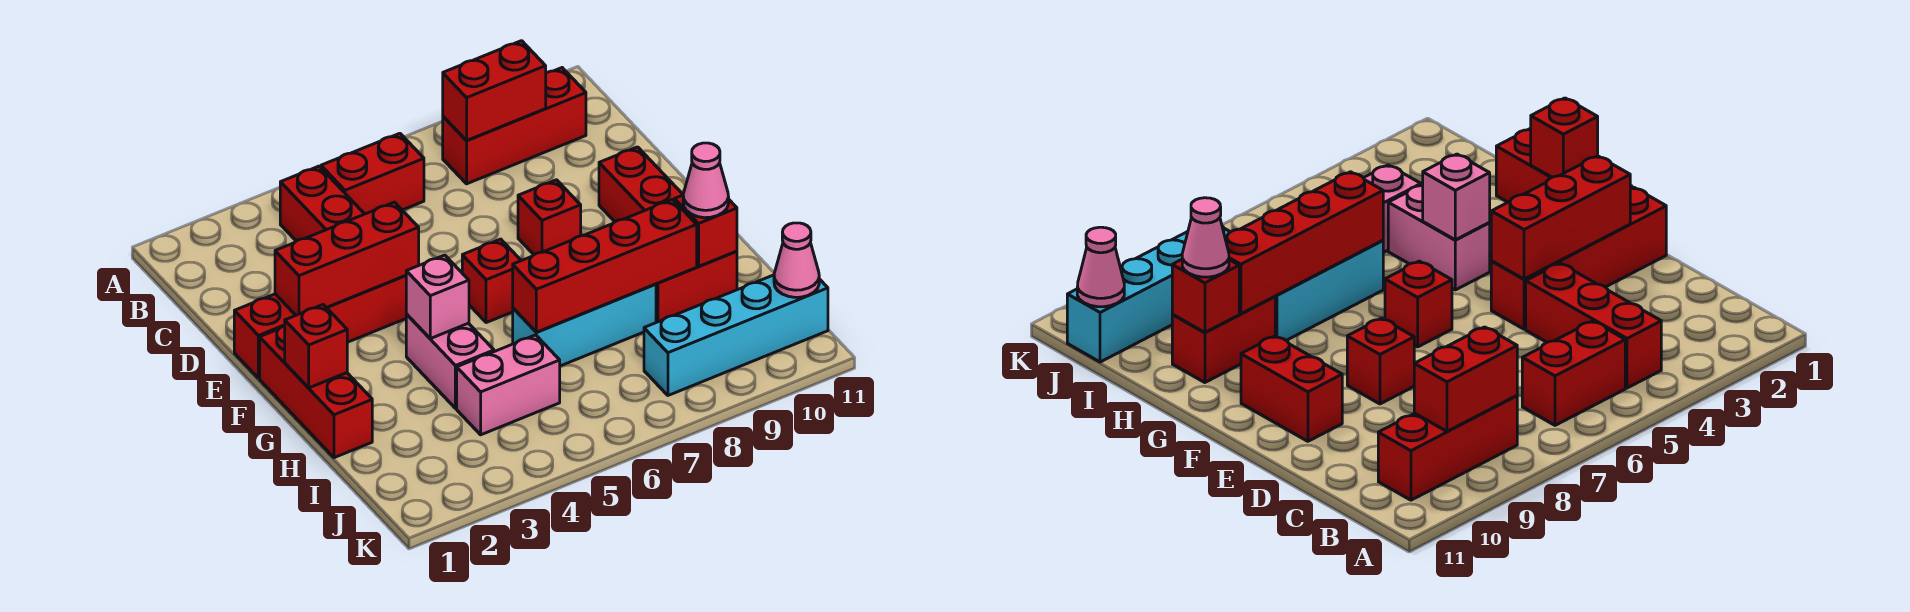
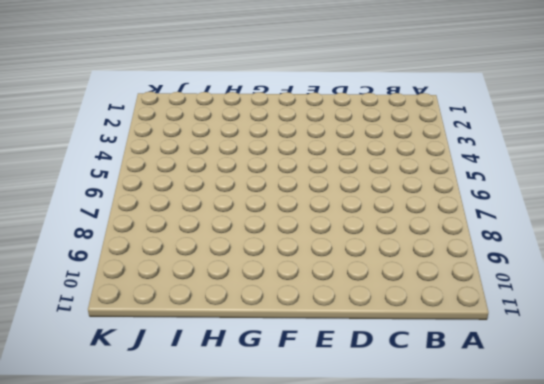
none -> red 1x3 brick [280,166,364,241]
none -> red 1x2 brick [321,133,424,214]
none -> red 1x3 brick [442,68,586,184]

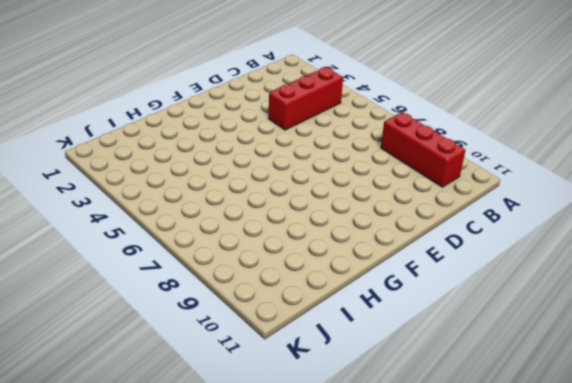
none -> red 1x2 brick [321,133,424,214]
none -> red 1x4 brick [234,275,406,378]
none -> red 1x1 brick [518,180,581,254]

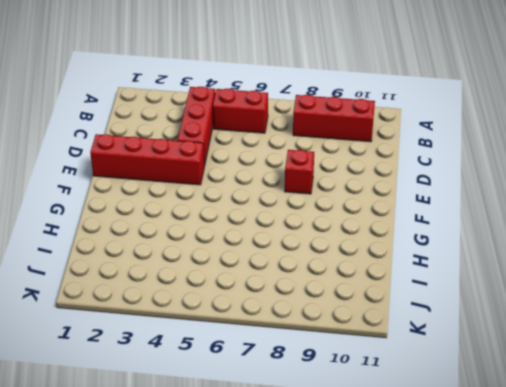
none -> red 1x2 brick [599,147,683,222]
none -> red 1x3 brick [260,326,372,458]
none -> red 1x1 brick [462,239,521,323]

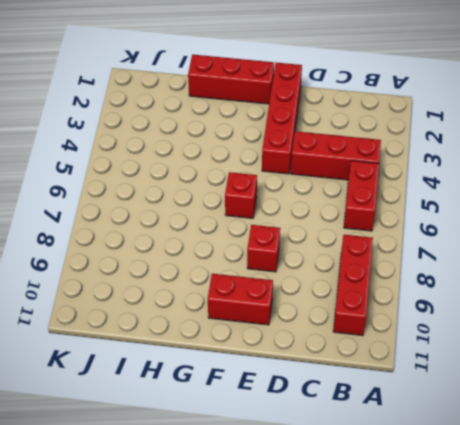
none -> pink 1x2 brick [406,314,494,408]
none -> cyan 1x3 brick [513,284,656,366]
none -> red 1x2 brick [656,251,737,323]

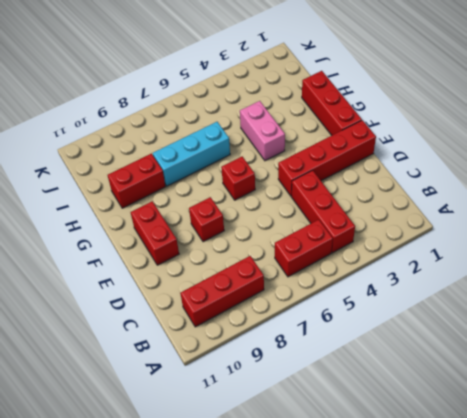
none -> pink 1x2 brick [457,335,560,435]
none -> cyan 1x4 brick [644,275,828,395]
none -> red 1x2 brick [443,41,546,141]

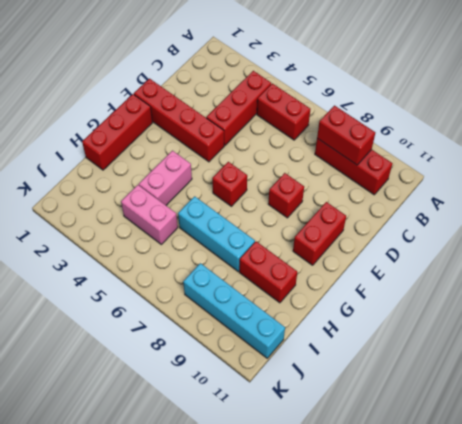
none -> red 1x3 brick [275,202,419,315]
none -> red 1x1 brick [285,305,347,388]
none -> pink 1x1 brick [406,255,469,339]

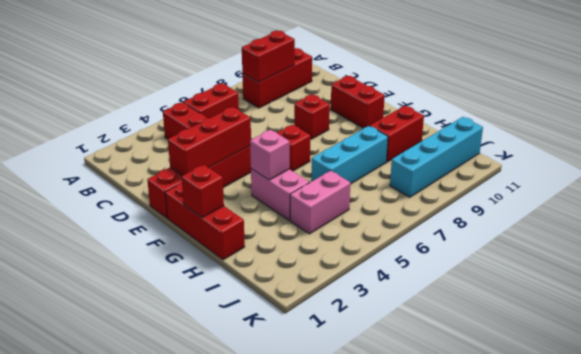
none -> red 1x4 brick [513,199,697,332]
none -> red 1x1 brick [675,195,737,266]
none -> pink 1x1 cone [774,223,819,297]

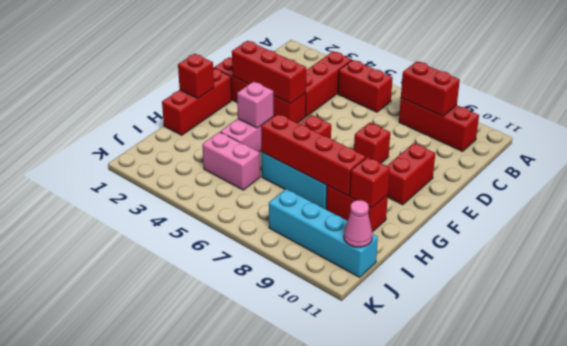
none -> pink 1x1 cone [683,143,729,218]

